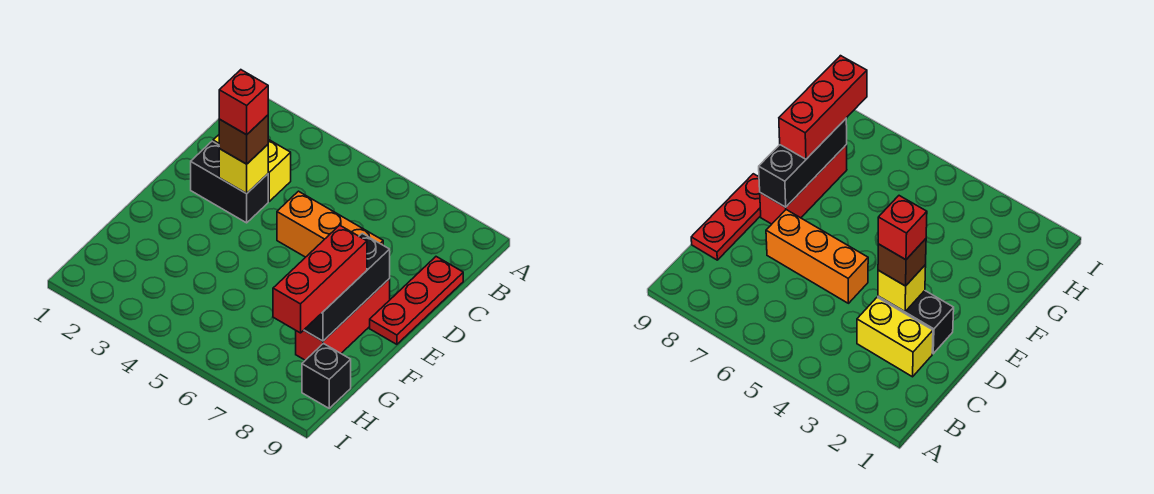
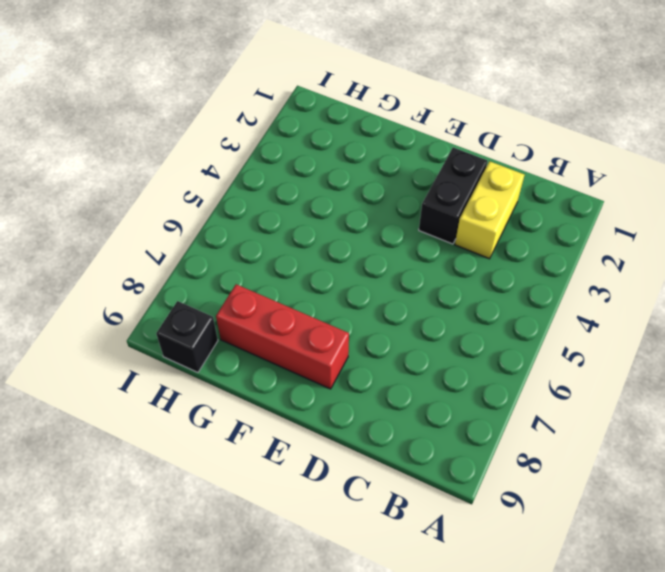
none -> red 1x3 plate [370,257,463,344]
none -> orange 1x3 brick [277,191,383,257]

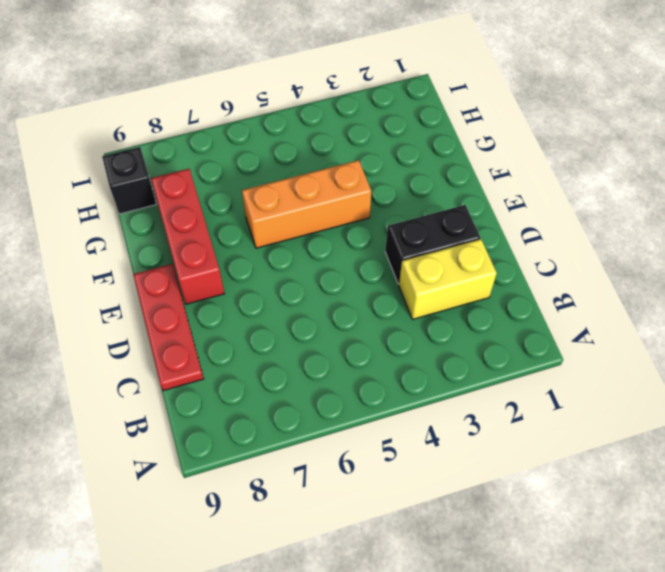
orange 1x3 brick [242,160,371,248] -> orange 1x3 brick moved to [277,191,383,257]
none -> yellow 1x1 brick [219,145,268,194]
none -> black 1x3 brick [304,233,390,341]

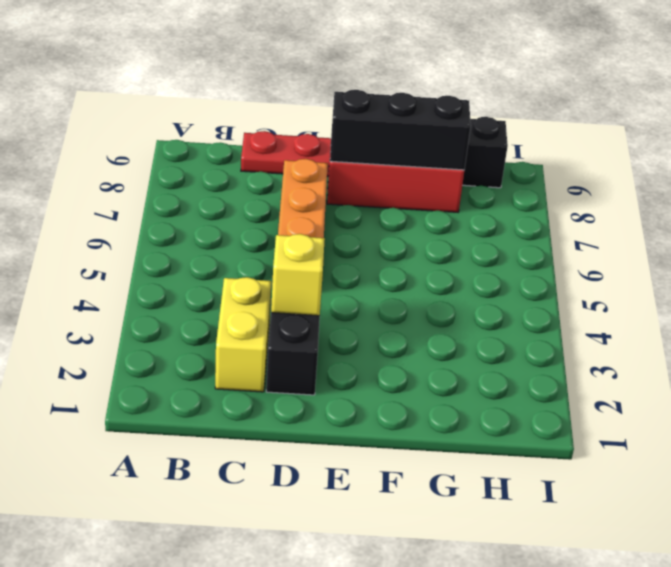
none -> brown 1x1 brick [219,115,268,164]
none -> red 1x3 brick [273,225,367,333]

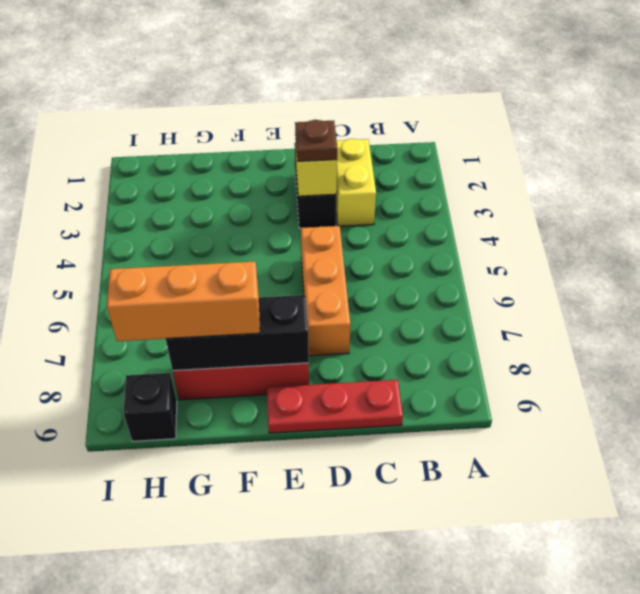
brown 1x1 plate [295,120,337,161] -> brown 1x1 brick [219,115,268,164]
orange 1x3 brick [107,261,260,341] -> red 1x3 brick [273,225,367,333]
none -> red 1x1 brick [219,70,268,135]

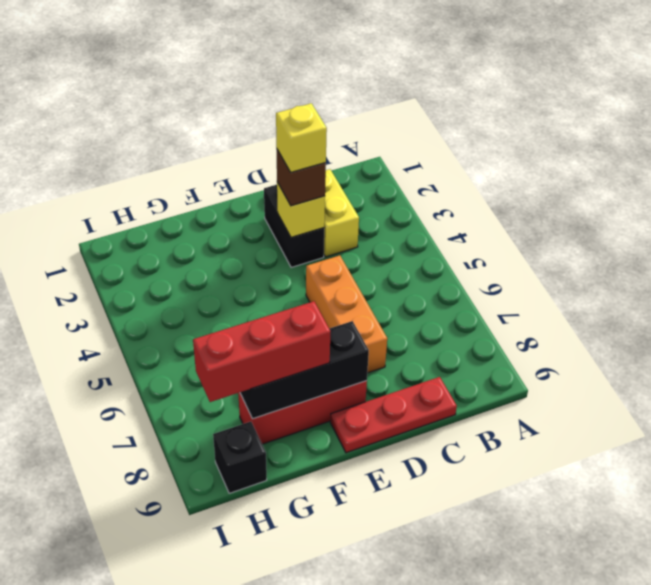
yellow 1x1 brick [276,103,327,172] -> red 1x1 brick [219,70,268,135]

